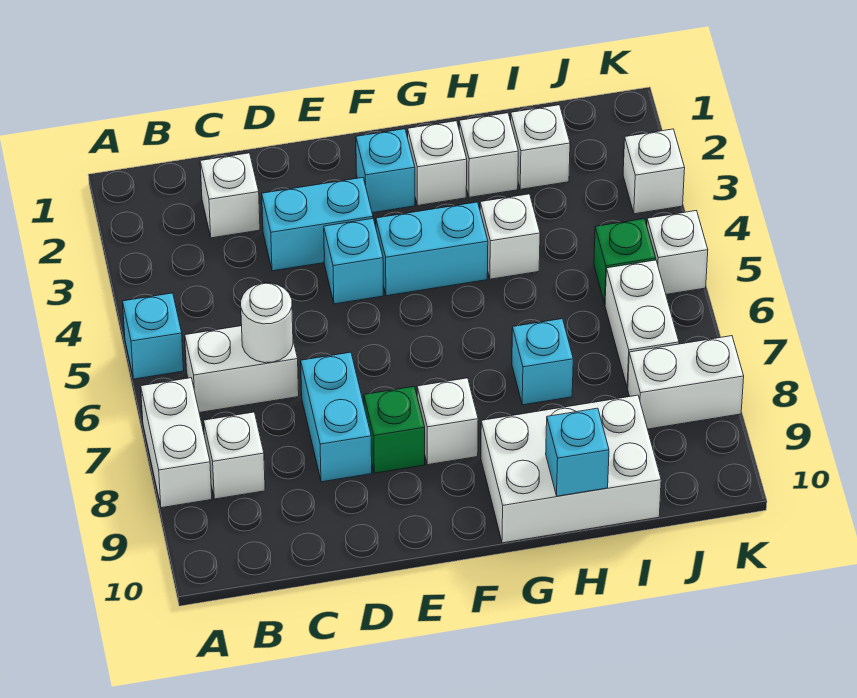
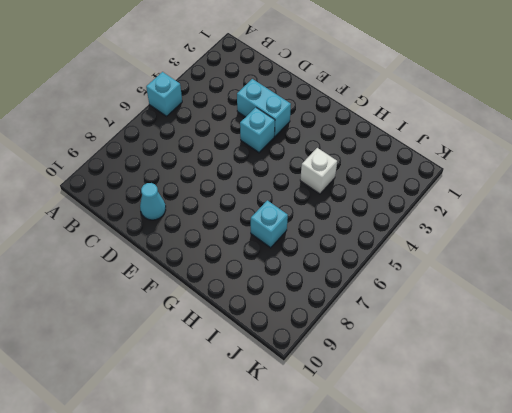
cyan 1x1 cone [140,183,166,220] -> none
none -> white 1x2 brick [141,378,212,508]
none -> white 1x2 brick [185,326,299,413]
none -> white 1x1 brick [204,412,265,499]

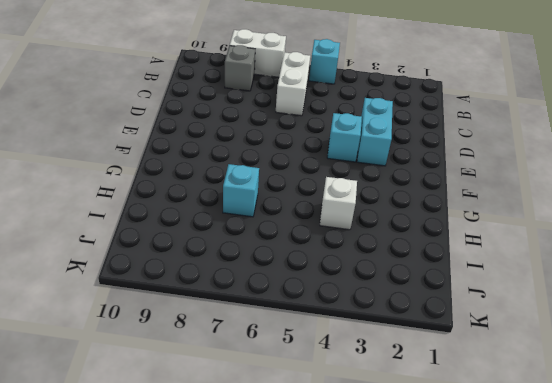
grey 1x1 brick [225,45,255,91] -> white 1x1 brick [204,412,265,499]
none -> white 1x1 brick [200,153,260,238]
none -> cyan 1x2 brick [301,352,372,482]
none -> green 1x1 brick [364,387,425,473]

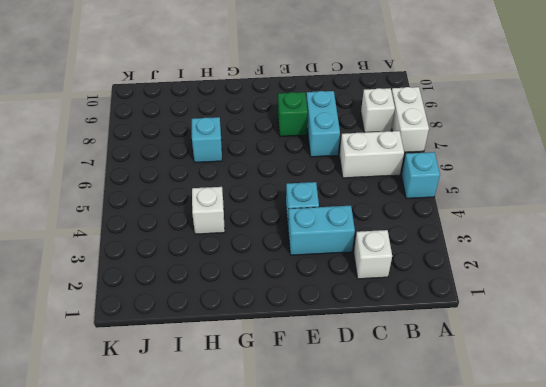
none -> cyan 1x1 brick [356,129,415,213]
none -> cyan 1x2 brick [376,202,488,296]
none -> white 1x1 brick [417,378,478,465]

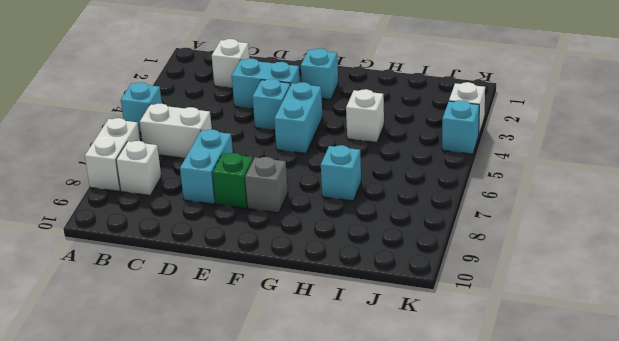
cyan 1x2 brick [274,82,323,153] -> cyan 1x2 brick turned to [376,202,488,296]
grey 1x1 brick [245,157,288,213] -> white 1x1 brick [417,378,478,465]
cyan 1x1 brick [442,100,479,154] -> cyan 1x1 brick moved to [546,408,609,496]
none -> white 1x1 brick [408,121,467,205]
none -> white 2x3 brick [481,395,661,543]
none -> white 1x1 brick [459,113,518,197]

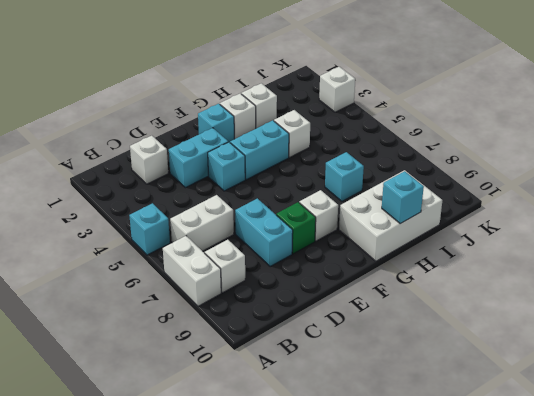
none -> white 1x1 brick [511,105,570,189]
none -> green 1x1 brick [594,219,656,304]
none -> white 1x2 brick [605,260,679,388]

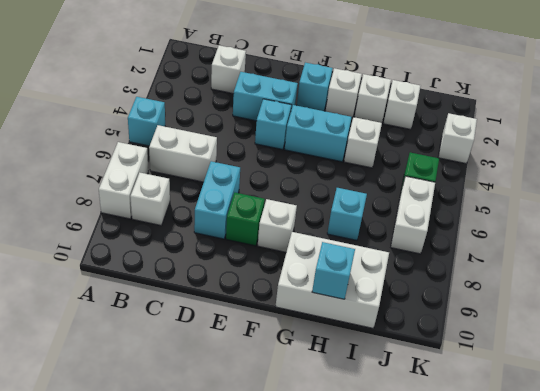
none -> white 1x2 brick [628,336,744,429]
none -> white 1x1 brick [647,211,708,294]
none -> white 1x1 round brick [241,283,293,363]

